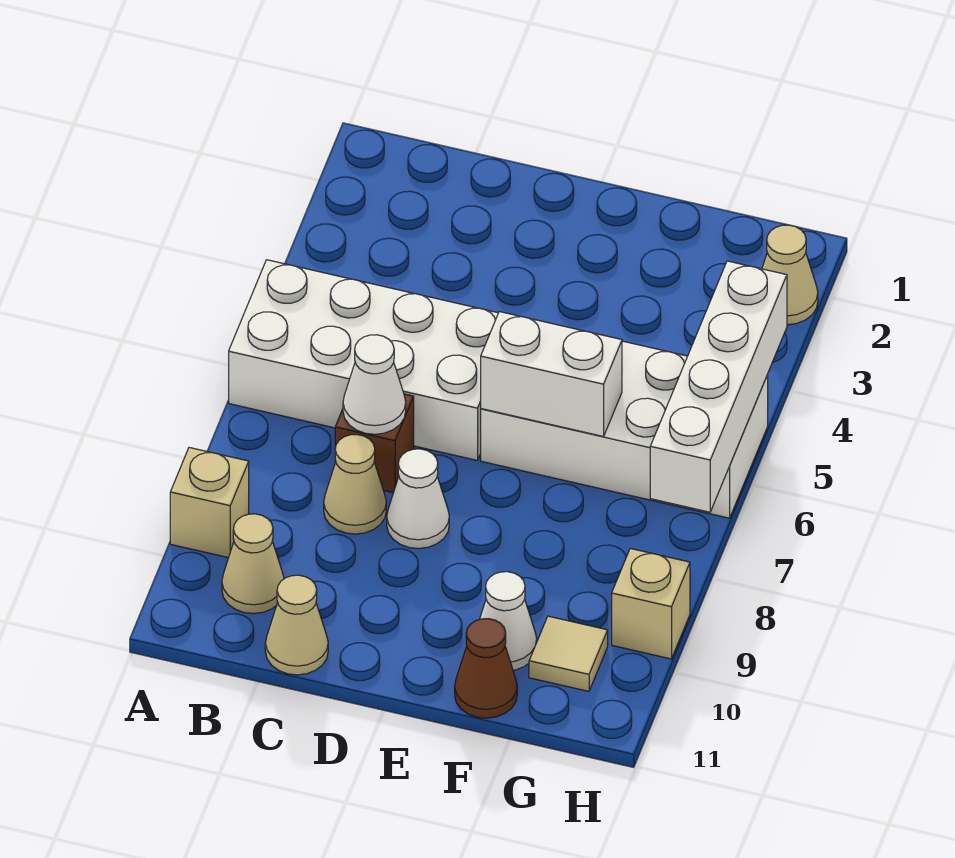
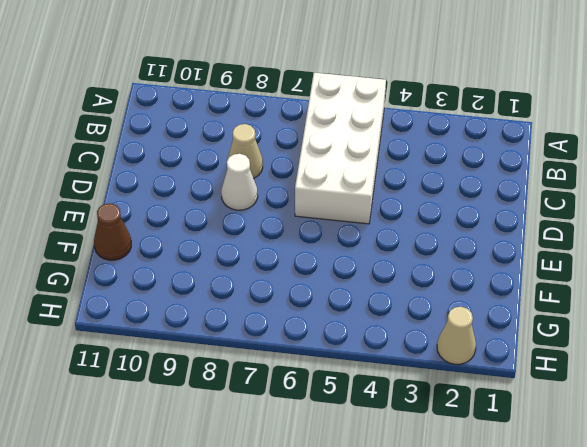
none -> tan 1x1 brick [170,448,249,558]
none -> tan 1x1 cone [222,514,284,614]
none -> brown 1x1 brick [335,394,414,493]

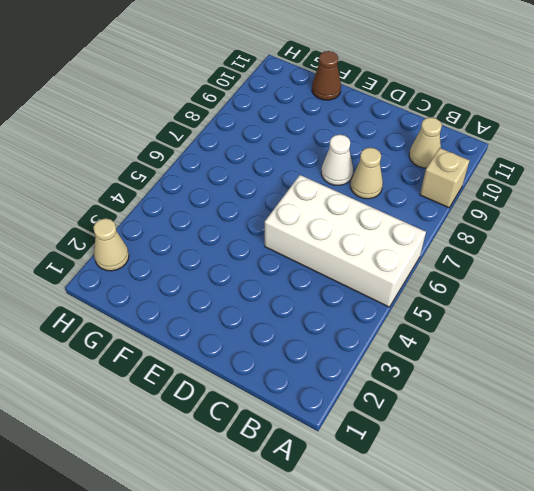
none -> brown 1x1 brick [335,394,414,493]
none -> tan 1x1 cone [265,575,328,675]
none -> white 2x4 brick [481,341,768,518]

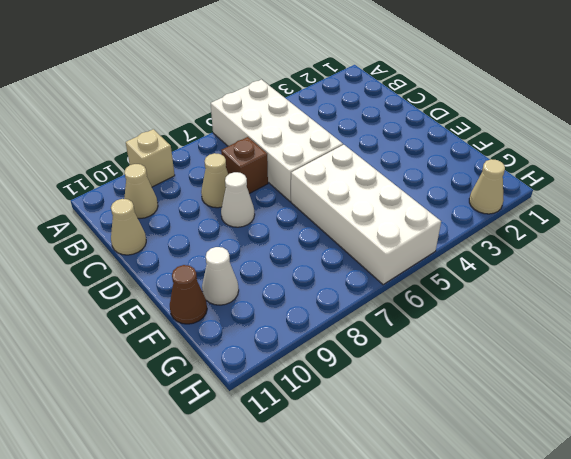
none -> tan 1x1 tile [529,616,608,691]
none -> tan 1x1 brick [612,548,690,659]
none -> white 1x1 cone [343,335,406,434]

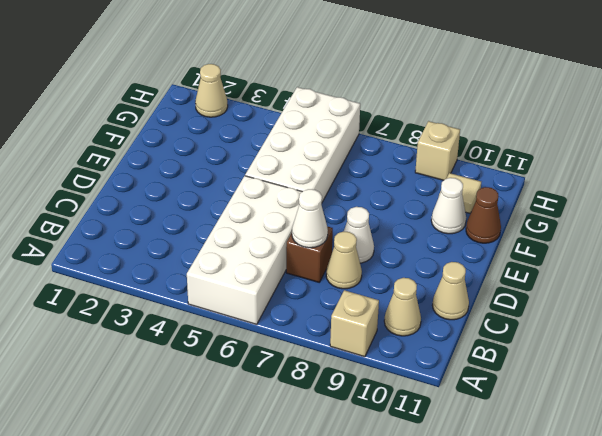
none -> white 1x2 brick [481,312,622,437]
none -> white 1x4 brick [650,261,787,512]

